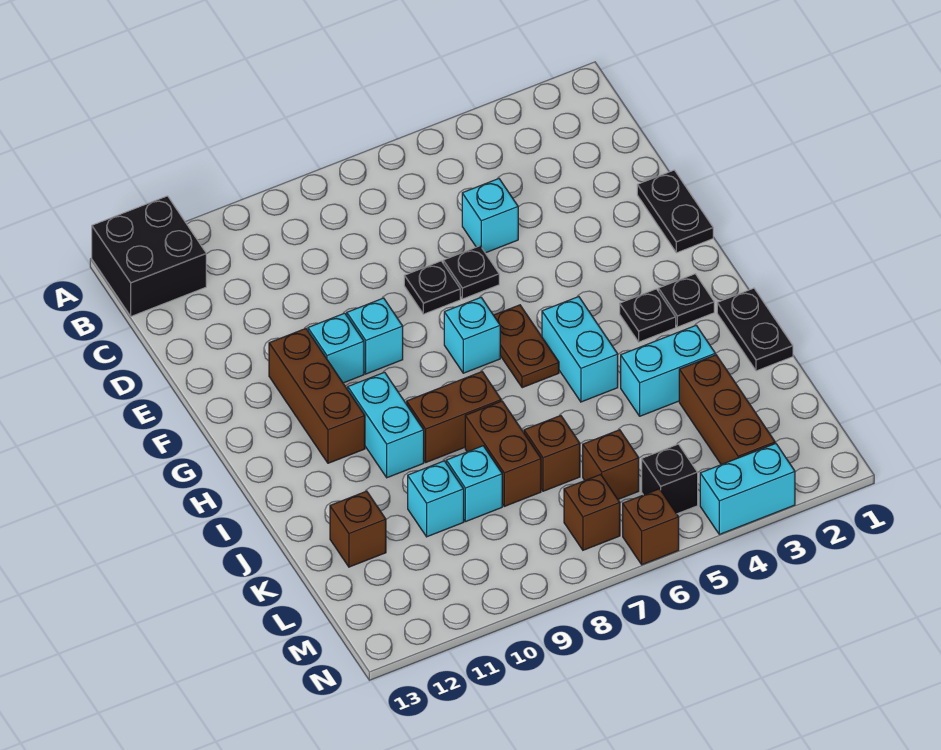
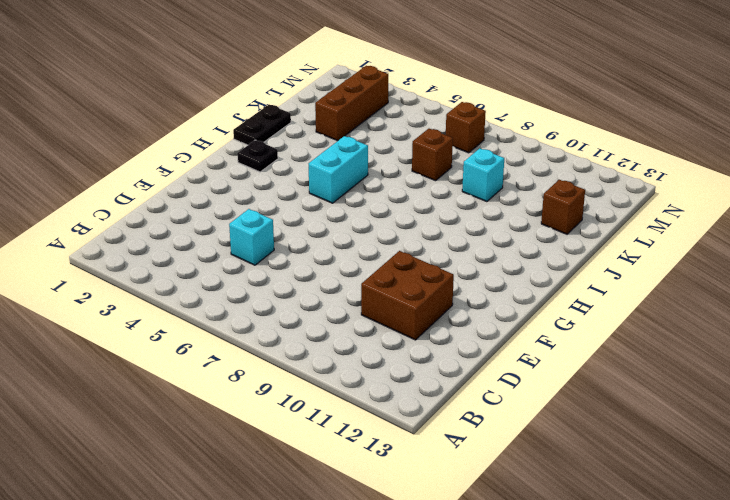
brown 2x2 brick [361,251,454,340] -> none
none -> black 2x2 brick [92,196,206,316]
none -> black 1x2 plate [637,170,713,253]
none -> black 1x1 plate [443,246,499,299]

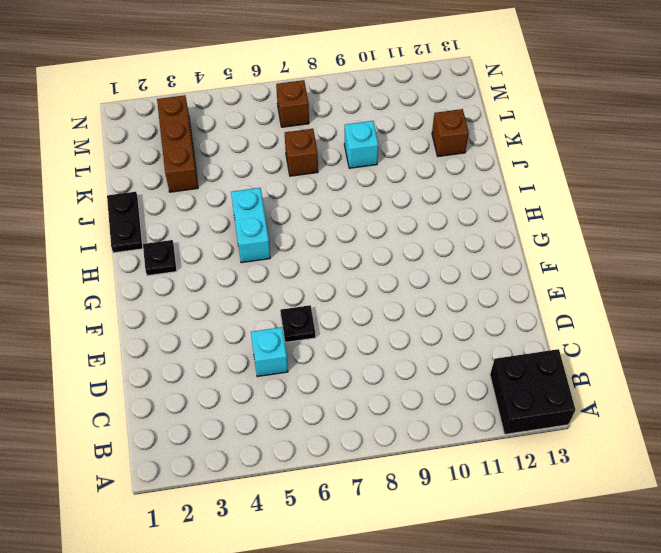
none -> black 1x2 plate [637,170,713,253]
none -> black 1x1 plate [404,261,460,314]
none -> cyan 1x1 brick [347,298,403,374]

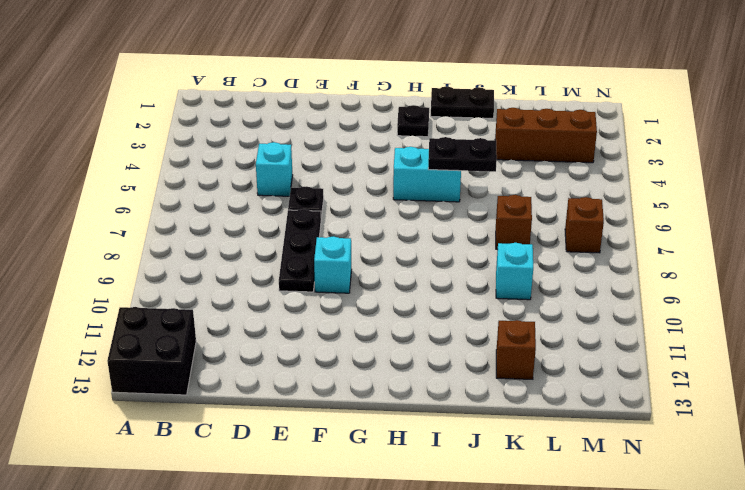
black 1x3 plate [279,209,321,292] -> black 1x1 plate [404,261,460,314]
black 1x2 plate [428,137,497,172] -> black 1x2 plate moved to [637,170,713,253]
none -> cyan 1x1 brick [308,313,364,383]
none -> brown 1x3 brick [269,329,365,463]
none -> brown 1x2 plate [494,305,559,388]

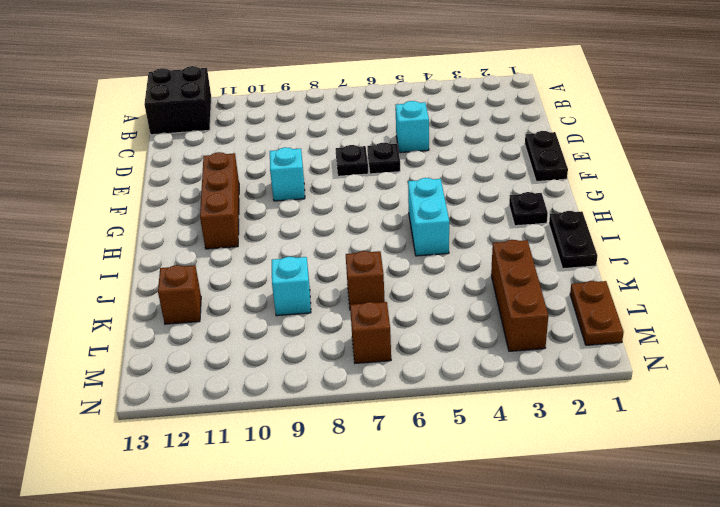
brown 1x2 plate [570,281,624,345] -> brown 1x2 plate moved to [494,305,559,388]
none -> cyan 1x1 brick [308,313,364,383]
none -> cyan 1x1 brick [444,298,500,373]
none -> black 1x1 plate [620,289,676,342]

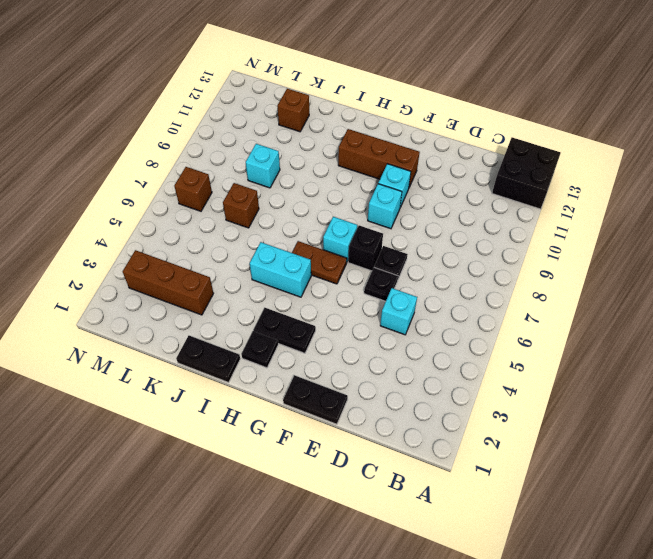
black 1x1 brick [348,225,383,271] -> black 1x1 brick moved to [642,444,698,514]
black 1x2 plate [254,308,316,353] -> black 1x1 plate [620,289,676,342]
none -> cyan 1x2 brick [348,372,424,478]
none -> brown 1x2 brick [407,372,501,462]
none -> cyan 1x2 brick [621,325,715,416]

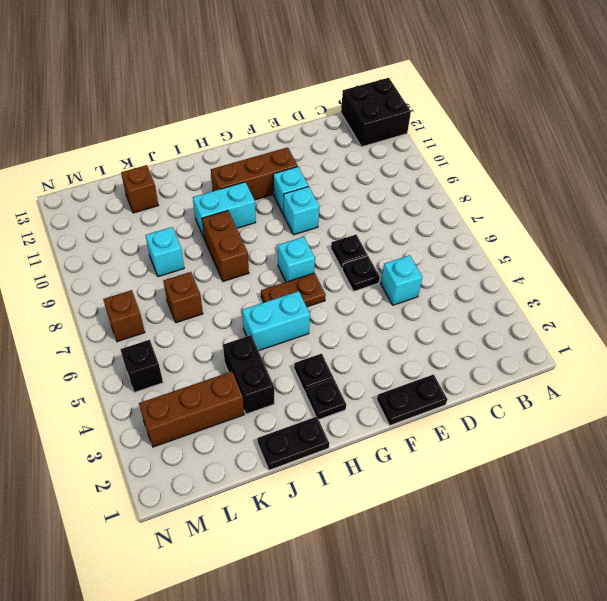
black 1x2 brick [223,335,274,414] -> cyan 1x2 brick [621,325,715,416]
none -> brown 1x2 brick [465,401,541,506]
none -> cyan 1x1 brick [408,461,464,537]
none -> brown 1x1 brick [583,430,639,499]

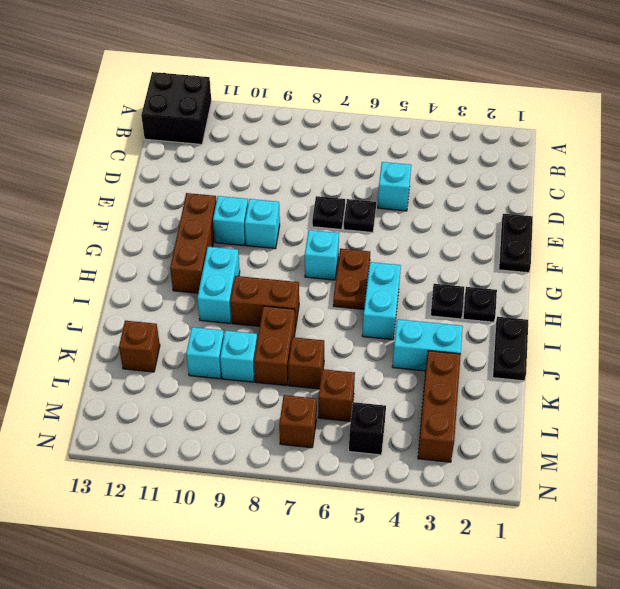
none -> cyan 1x2 brick [700,443,795,534]
none -> brown 1x1 brick [623,489,679,565]

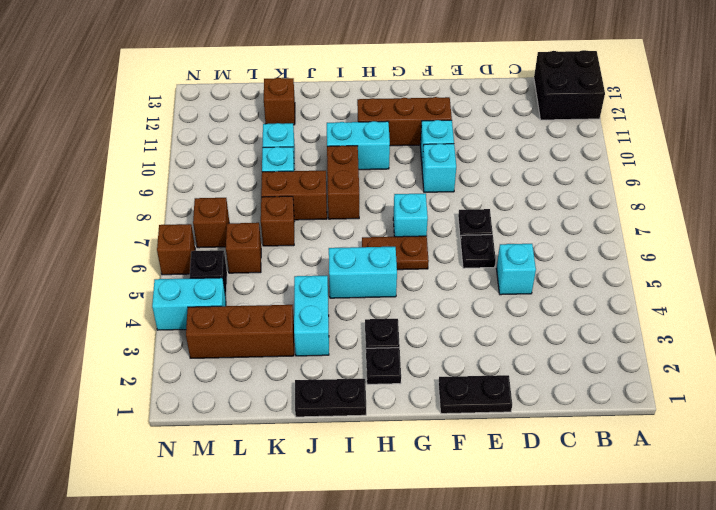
cyan 1x2 brick [152,278,226,330] -> cyan 1x2 brick turned to [700,443,795,534]

